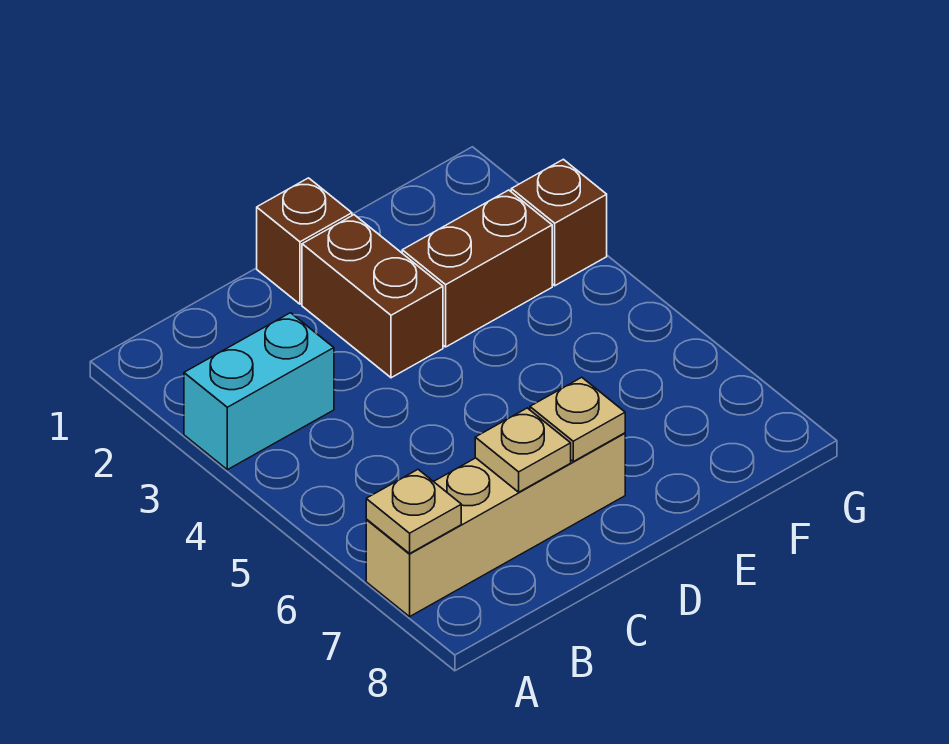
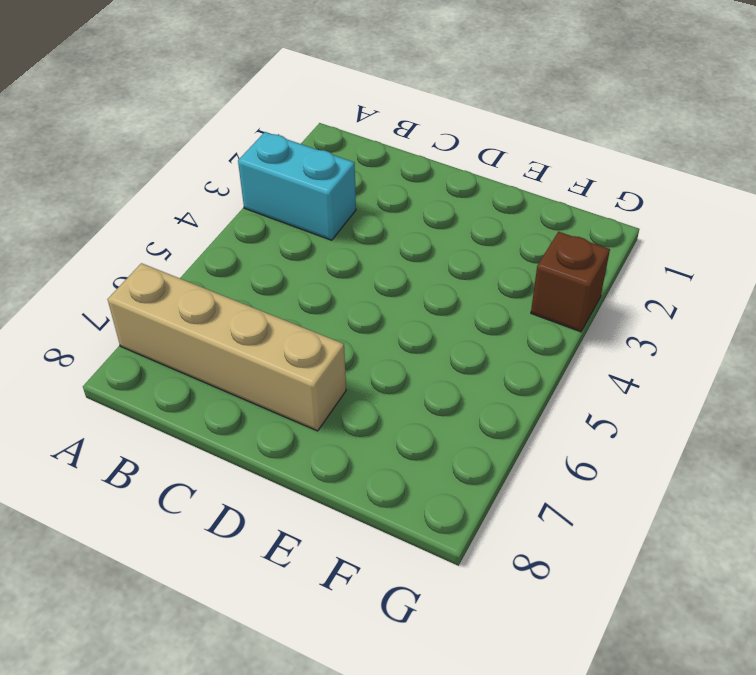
none -> brown 1x1 brick [257,178,352,304]
none -> brown 1x2 brick [302,215,443,378]

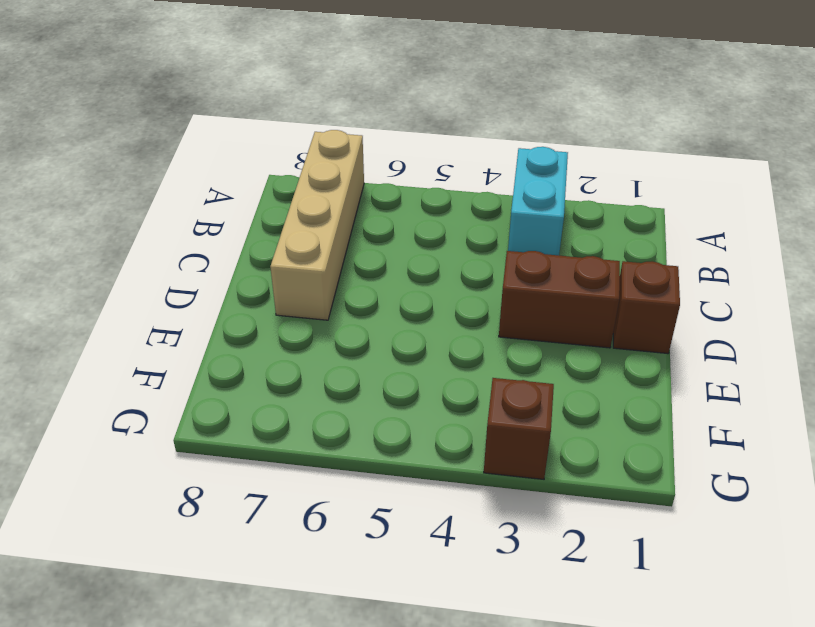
none -> brown 1x2 brick [402,190,552,347]
none -> tan 1x1 plate [366,470,461,553]

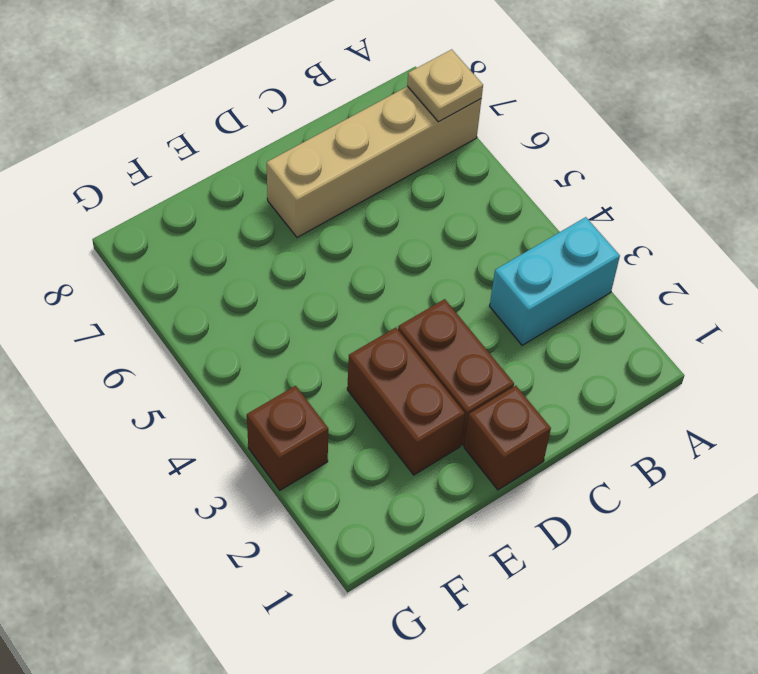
brown 1x2 brick [347,328,465,475] -> brown 1x2 brick turned to [402,190,552,347]
none -> tan 1x1 plate [475,408,571,492]
none -> tan 1x1 plate [530,377,625,461]

